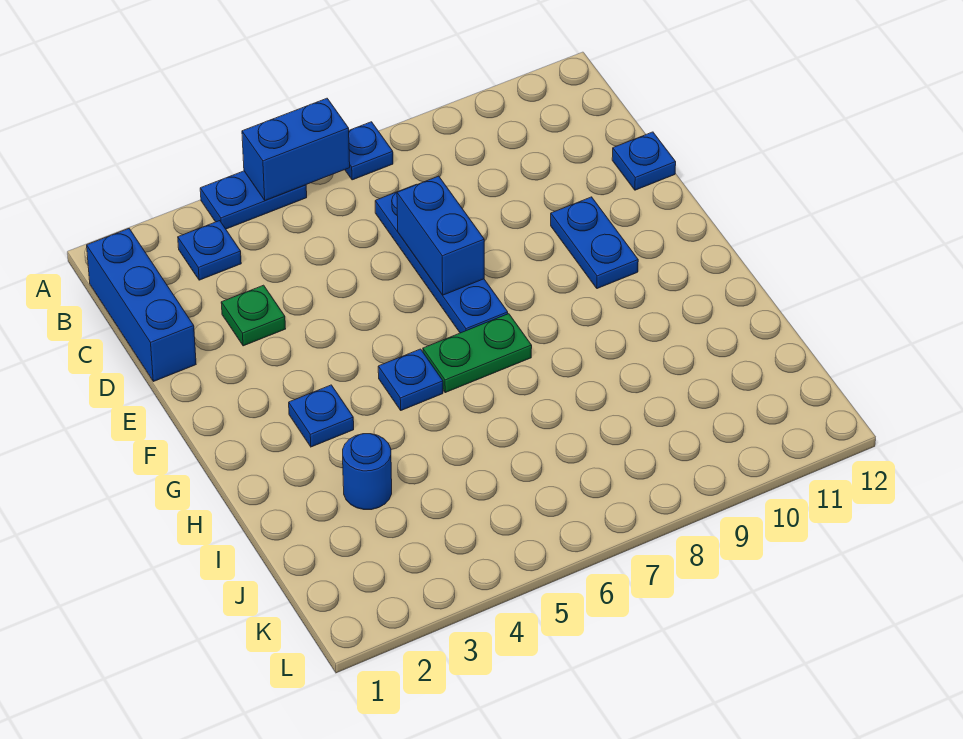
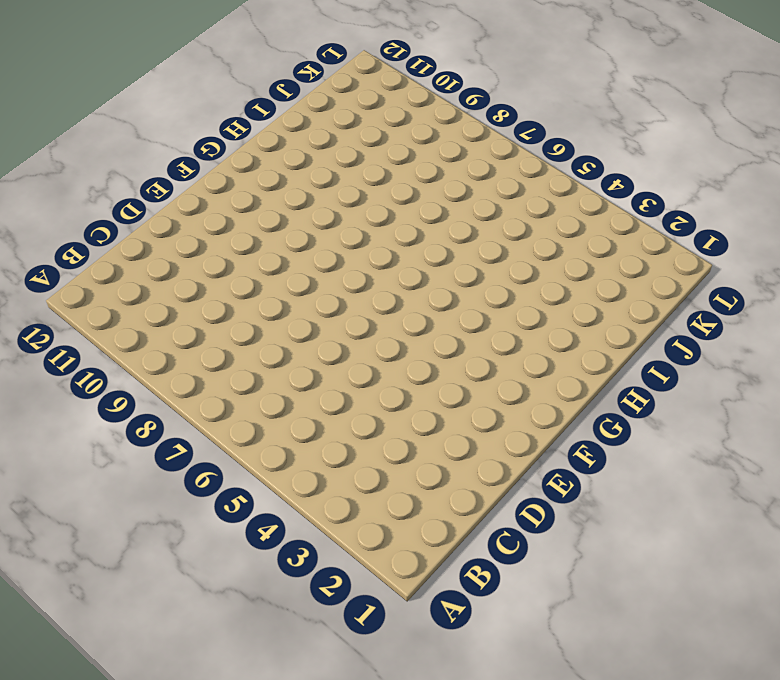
none -> blue 1x2 plate [200,171,307,229]
none -> blue 1x1 plate [345,122,393,180]
none -> blue 1x3 brick [87,229,196,382]

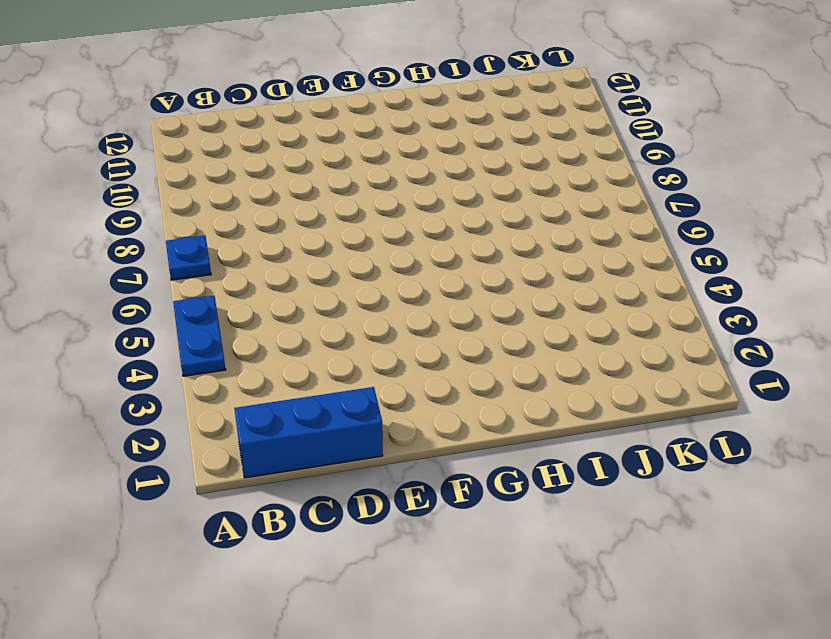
none -> blue 1x1 plate [178,221,241,280]
none -> blue 1x4 plate [375,185,508,333]
none -> green 1x1 plate [221,285,286,346]

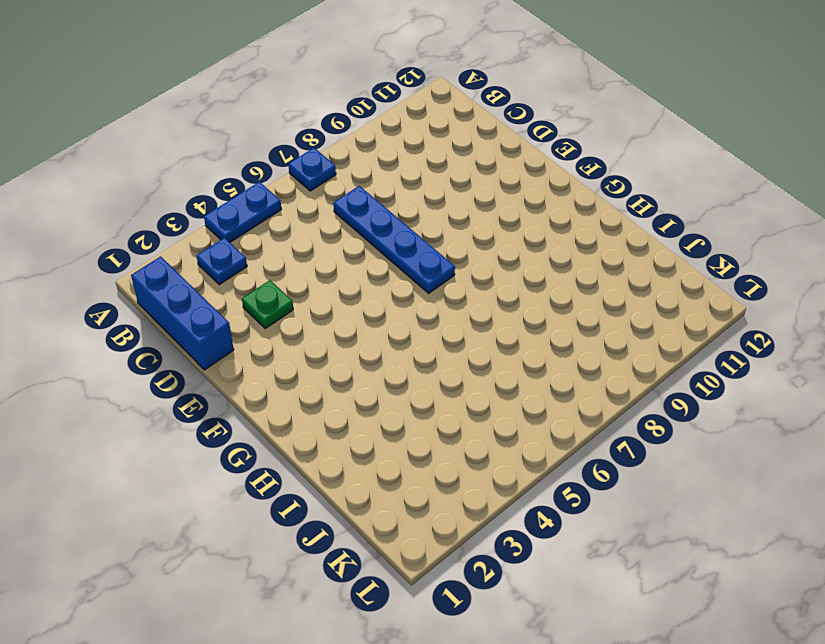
none -> blue 1x1 plate [612,132,676,190]
none -> blue 1x2 plate [551,197,638,289]
none -> blue 1x1 plate [289,385,354,447]

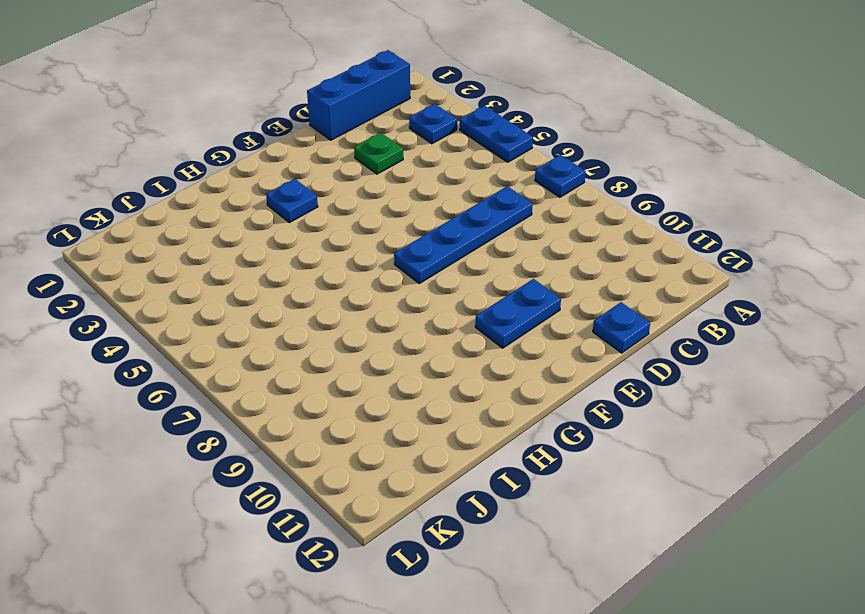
none -> blue 1x1 plate [378,349,443,410]
none -> green 1x2 plate [423,314,532,393]
none -> blue 1x1 round brick [343,434,392,510]

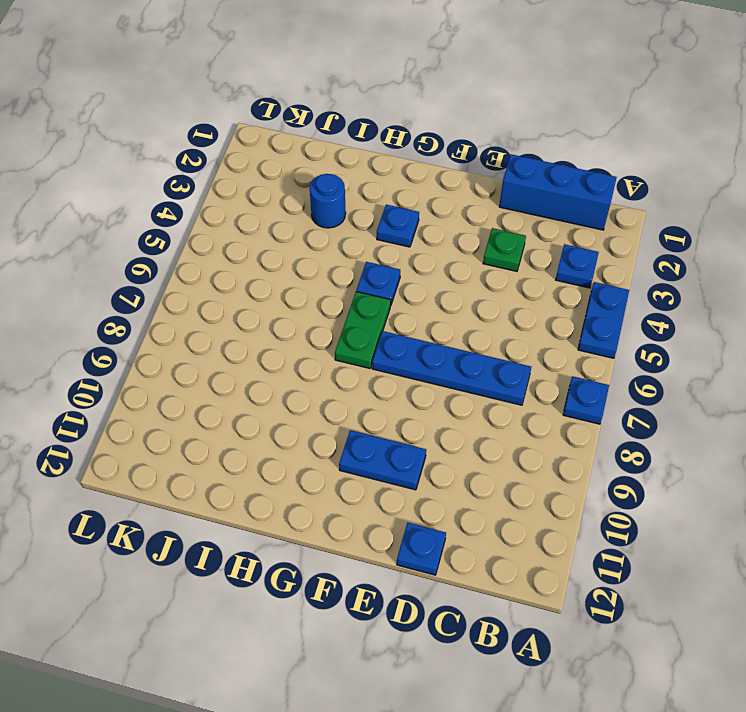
none -> blue 1x2 brick [242,98,350,201]
none -> blue 1x2 brick [397,176,484,295]

